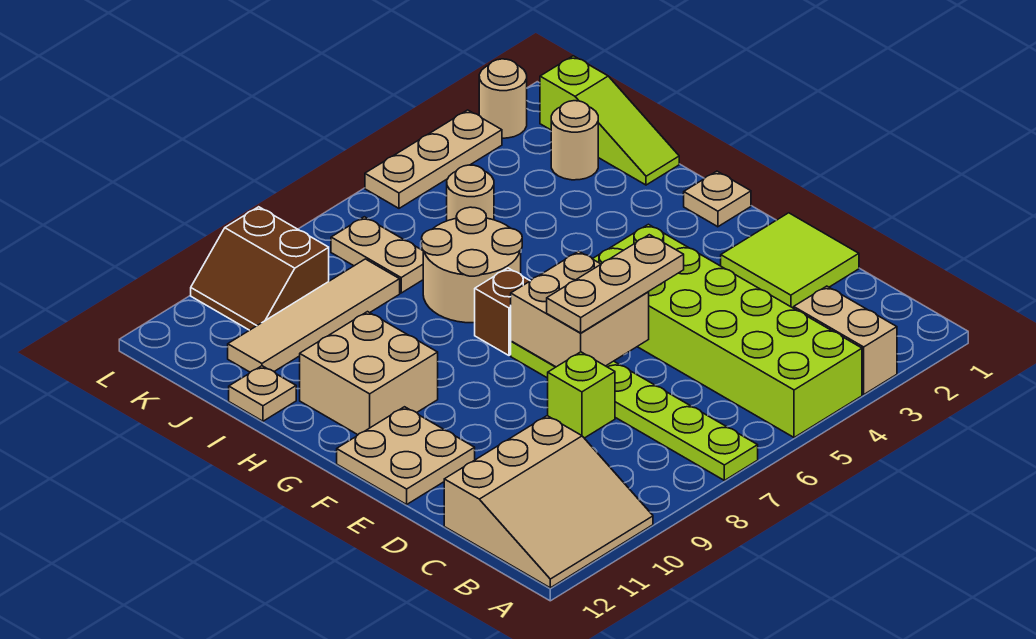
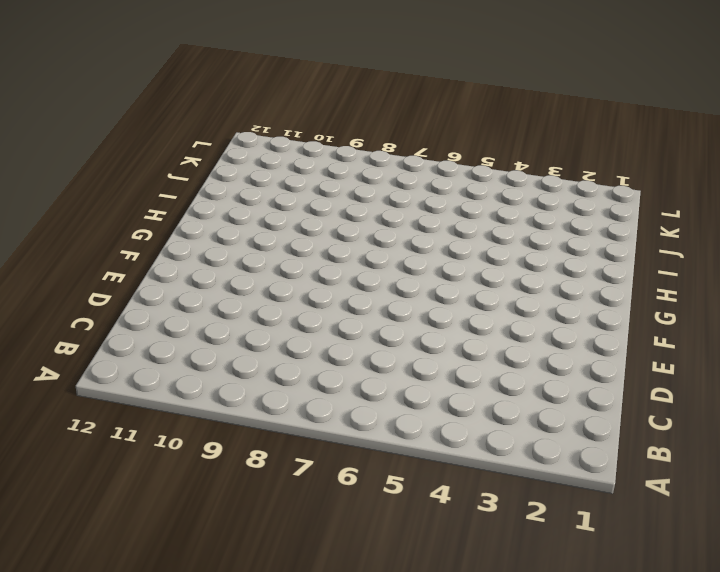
none -> tan 1x2 brick [794,286,897,394]
none -> lime 2x6 brick [593,224,862,438]
none -> lime 1x6 plate [511,341,758,480]

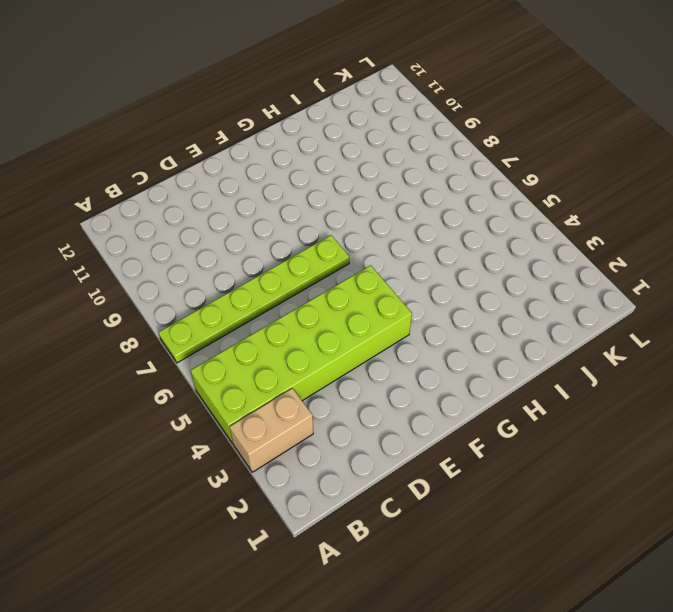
none -> tan 3x3 slope [444,416,653,588]
none -> lime 2x2 tile [721,213,859,308]
none -> lime 1x1 brick [548,352,615,438]

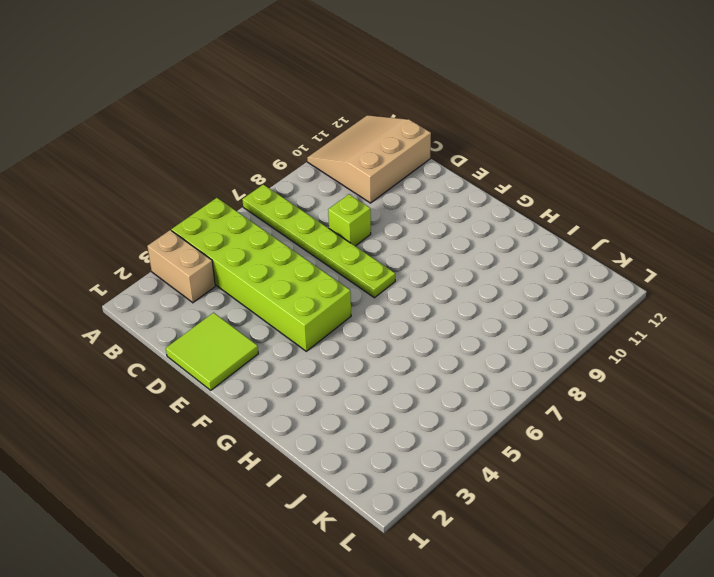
none -> tan 2x2 plate [337,407,475,504]
none -> tan 1x1 plate [684,171,751,227]
none -> brown 1x1 brick [475,268,530,355]

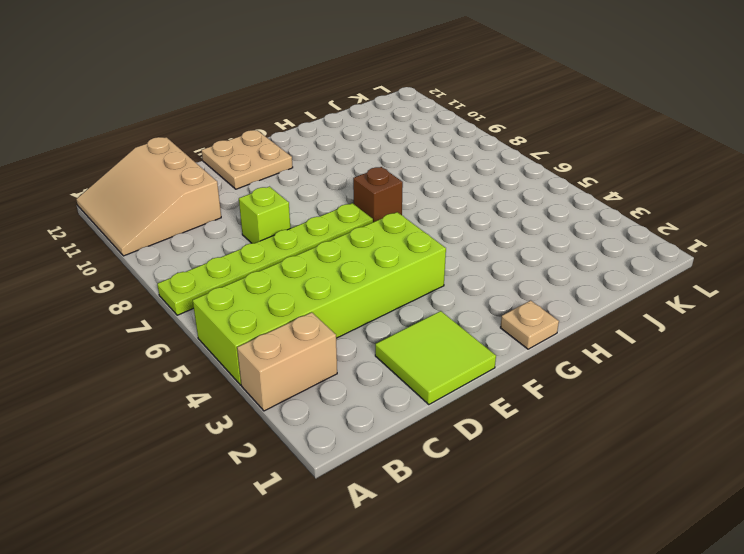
none -> tan 2x2 brick [300,312,438,435]
none -> tan 2x2 round brick [422,207,522,323]
none -> lime 1x3 slope [540,56,679,185]

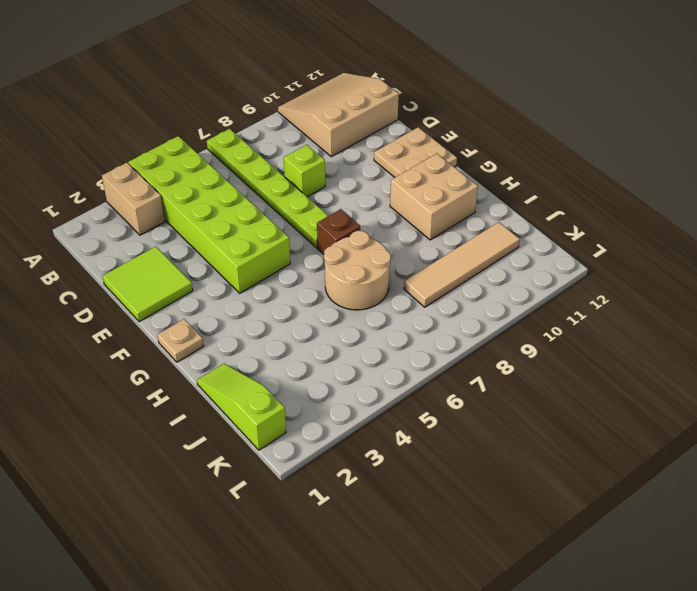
none -> tan 1x1 plate [229,366,296,421]
none -> tan 1x1 round brick [551,101,598,180]
none -> tan 1x1 round brick [447,165,494,221]

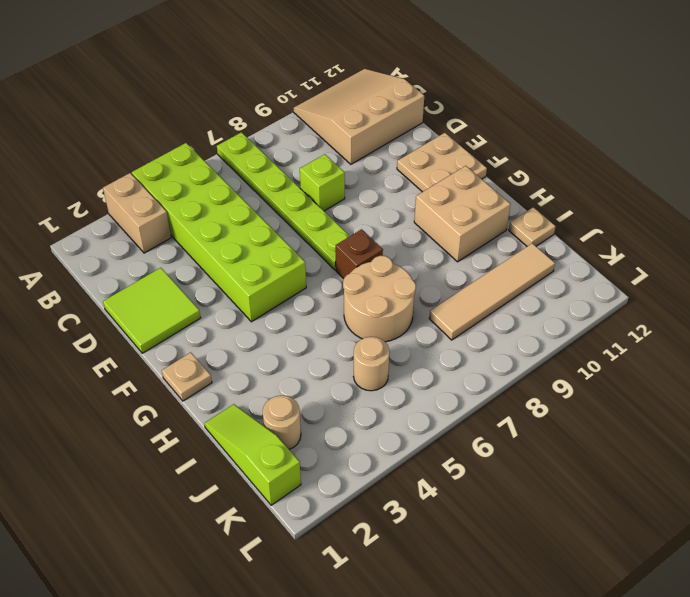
none -> tan 1x2 plate [331,217,423,293]
none -> brown 2x2 slope [191,207,329,330]
none -> tan 1x1 round brick [479,59,527,138]

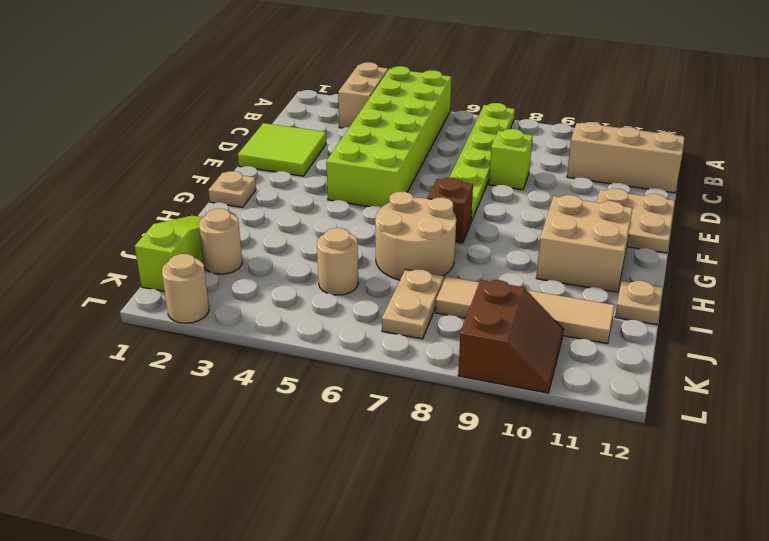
none -> tan 1x3 plate [365,110,502,208]
none -> tan 2x2 brick [511,251,649,367]
none -> tan 1x3 plate [547,235,684,333]

